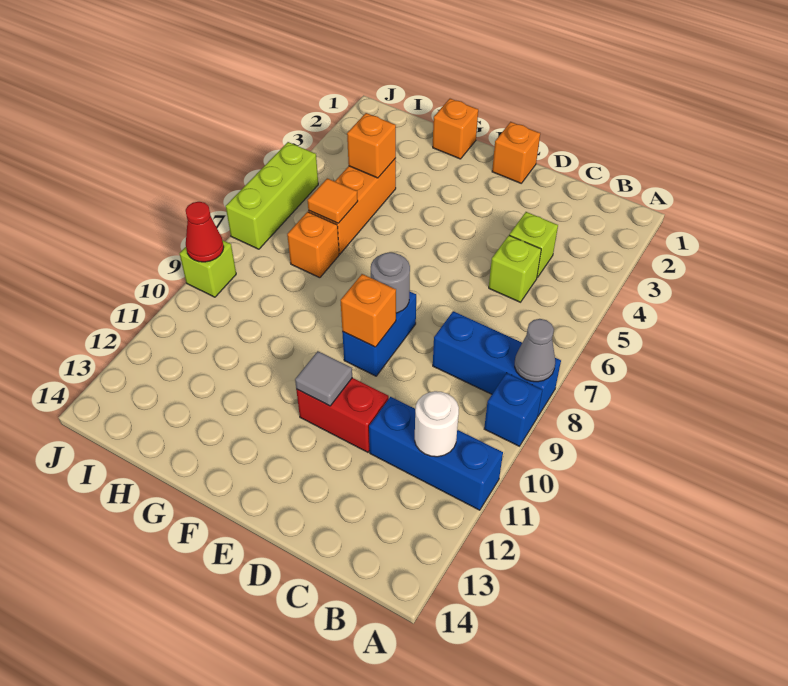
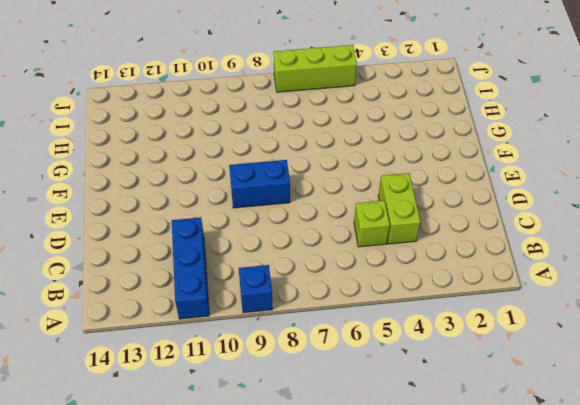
lime 1x2 brick [378,173,421,244] -> lime 1x1 brick [509,212,558,277]
none -> blue 1x3 brick [433,311,561,416]
none -> red 1x2 brick [296,378,389,452]
none -> orange 1x1 brick [492,122,540,183]

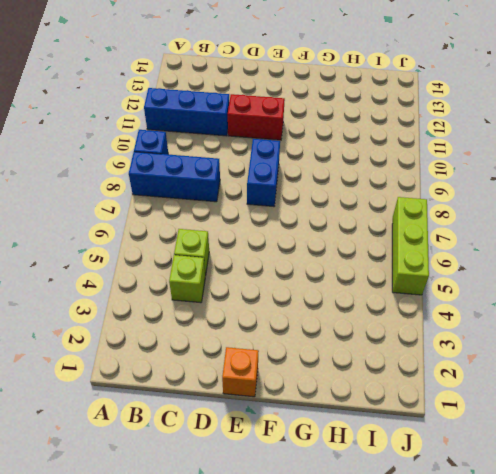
none -> orange 1x1 brick [433,99,478,159]
none -> orange 1x3 brick [308,158,396,254]
none -> orange 1x1 brick [287,212,339,278]

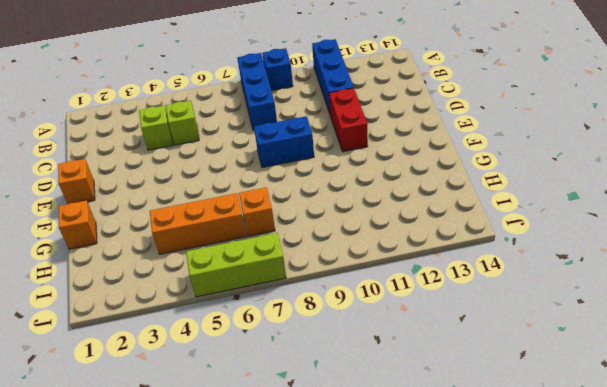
none -> lime 1x1 brick [180,240,236,297]
none -> grey 1x1 cone [515,319,555,382]
none -> white 1x1 round brick [415,391,459,457]

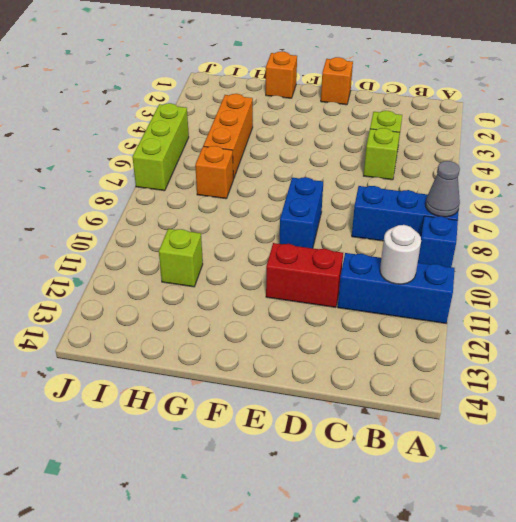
lime 1x1 brick [159,229,203,287] -> lime 1x1 brick moved to [180,240,236,297]
none -> grey 1x1 round brick [370,252,410,313]
none -> orange 1x1 brick [341,274,396,347]
none -> grey 1x1 tile [295,351,352,406]

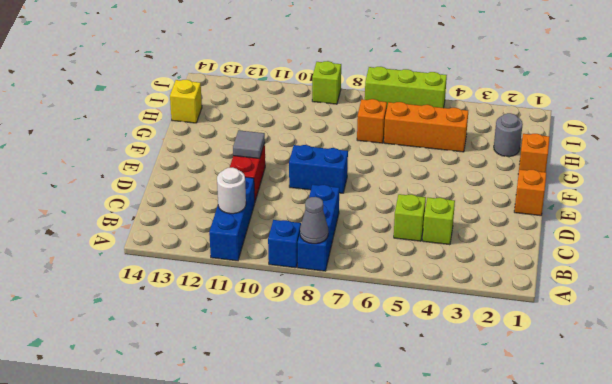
grey 1x1 round brick [494,113,523,157] -> grey 1x1 round brick moved to [370,252,410,313]
yellow 1x1 brick [170,80,202,123] -> none
none -> orange 1x1 brick [341,274,396,347]
none -> orange 1x1 brick [347,113,396,178]
none -> orange 1x1 tile [308,178,358,223]

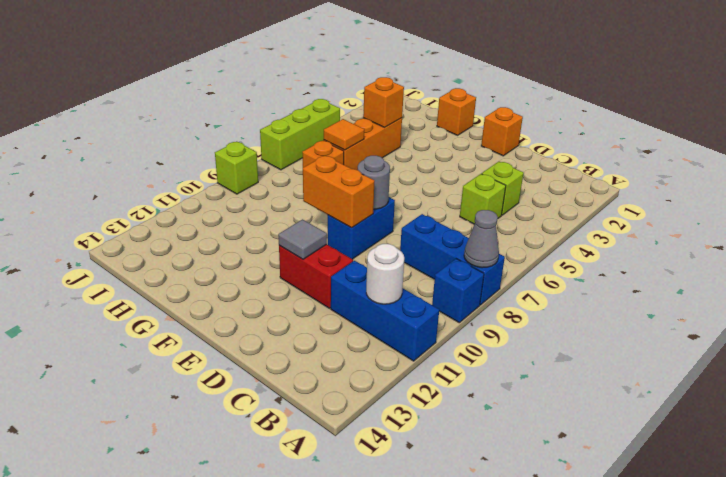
orange 1x2 brick [303,155,374,228] -> orange 1x1 brick [341,274,396,347]
none -> red 1x1 cone [186,202,224,262]

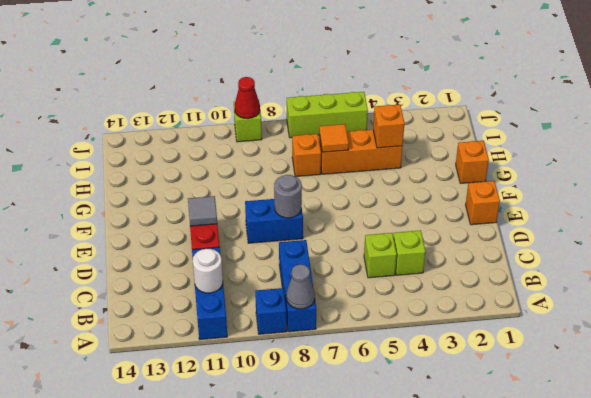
none -> orange 1x1 brick [341,274,396,347]

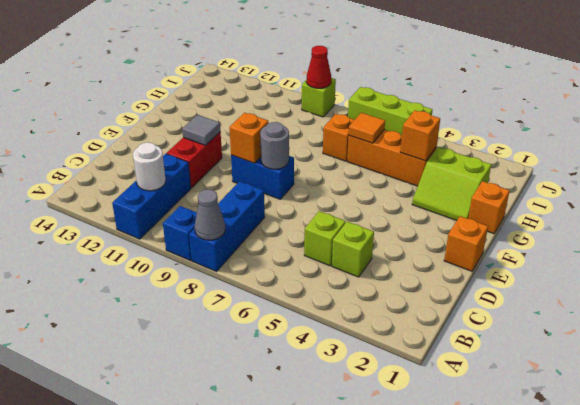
lime 2x2 slope [412,147,491,221] -> none

